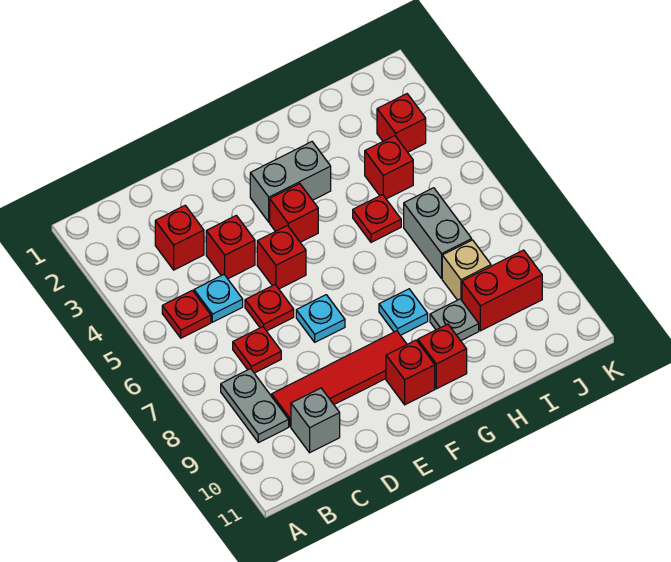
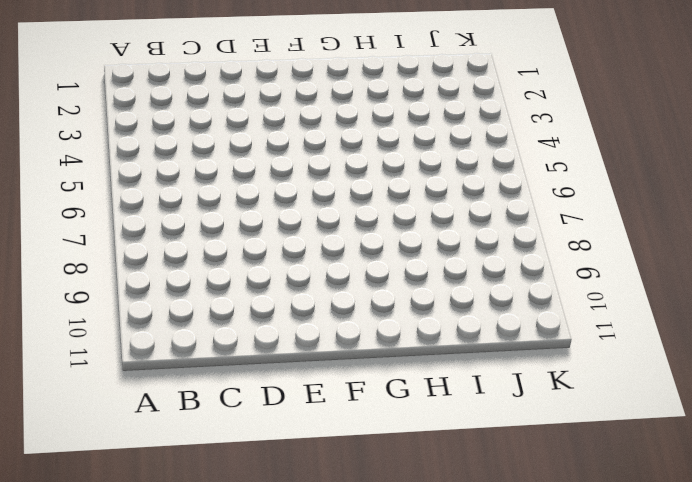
none -> red 1x1 plate [162,290,211,338]
none -> grey 1x2 plate [221,369,289,443]
none -> red 1x1 brick [155,205,204,270]

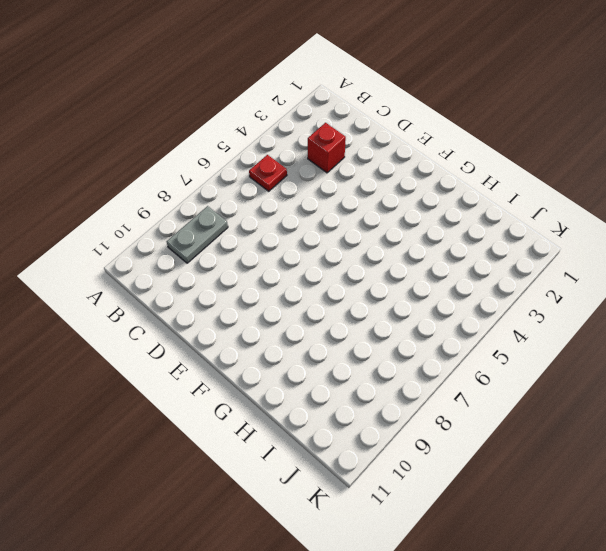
none -> cyan 1x1 plate [194,275,243,322]
none -> red 1x1 plate [233,327,281,373]
none -> red 1x4 tile [272,331,407,427]

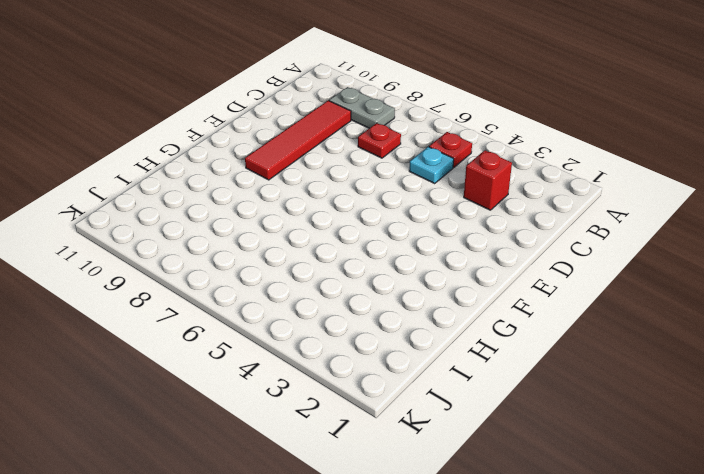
none -> grey 1x1 brick [291,388,340,453]
none -> red 1x1 brick [206,215,255,279]
none -> red 1x1 plate [245,285,294,331]

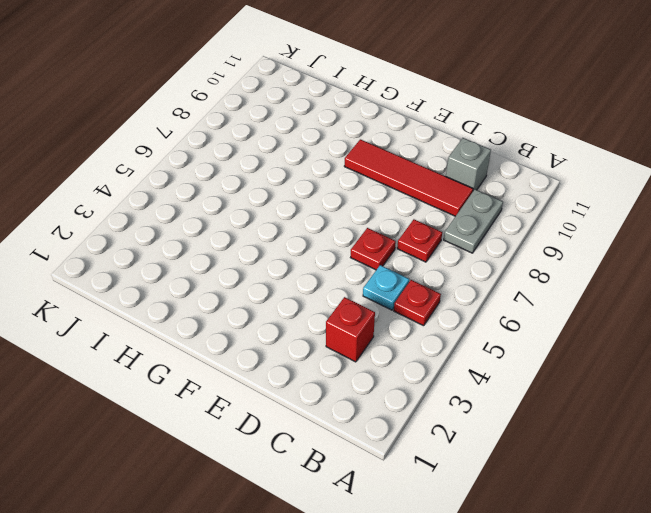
none -> red 1x1 brick [206,215,255,279]
none -> red 1x1 brick [257,226,306,289]
none -> cyan 1x1 plate [296,295,345,342]

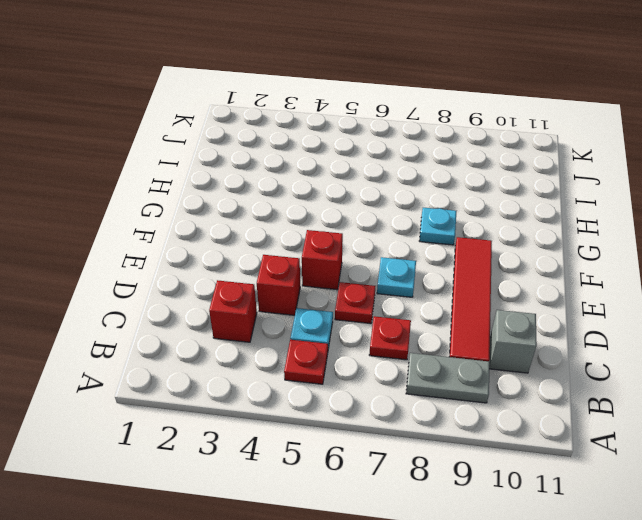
none -> grey 1x2 brick [250,142,331,222]
none -> red 1x1 brick [270,184,318,242]
none -> red 1x1 brick [386,340,435,405]

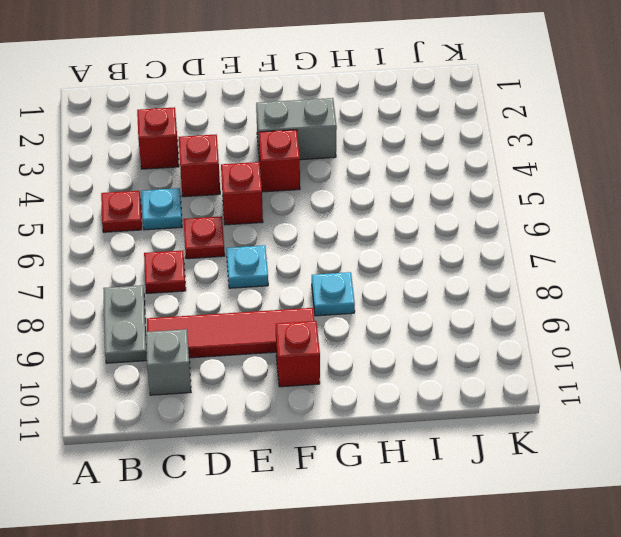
none -> red 1x1 brick [418,324,467,389]
none -> red 1x1 plate [353,195,401,242]
none -> grey 1x1 plate [430,299,479,341]

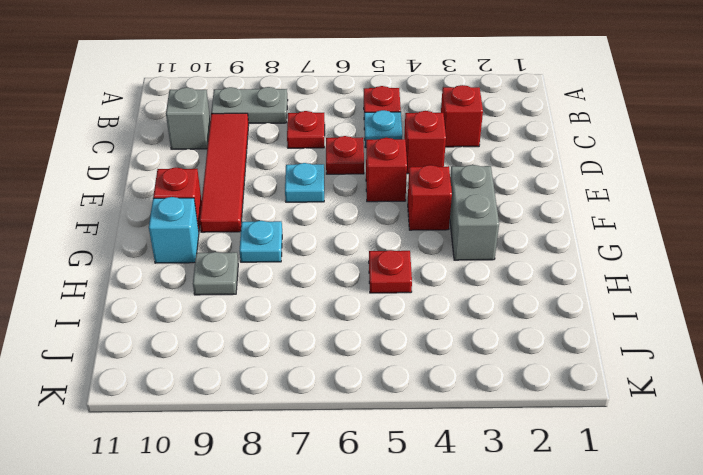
cyan 1x1 brick [149,197,199,263] -> red 1x1 brick [418,324,467,389]
none -> red 1x1 brick [365,136,413,199]
none -> grey 1x2 brick [404,188,472,278]
none -> tan 1x1 brick [442,240,491,300]

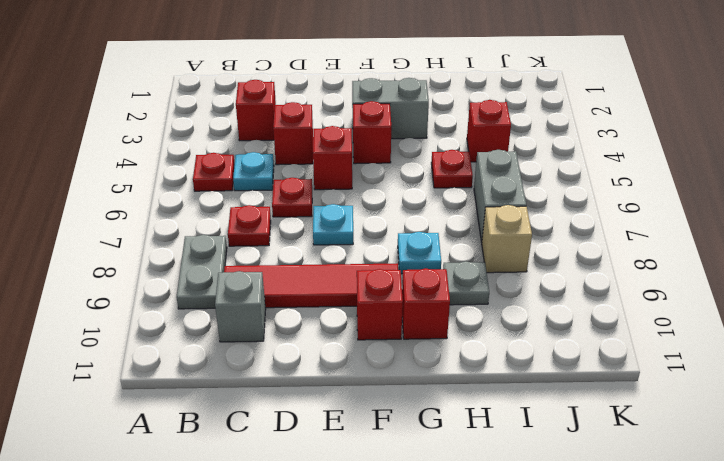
none -> red 1x2 brick [462,250,542,331]
none -> red 1x1 brick [377,94,426,152]

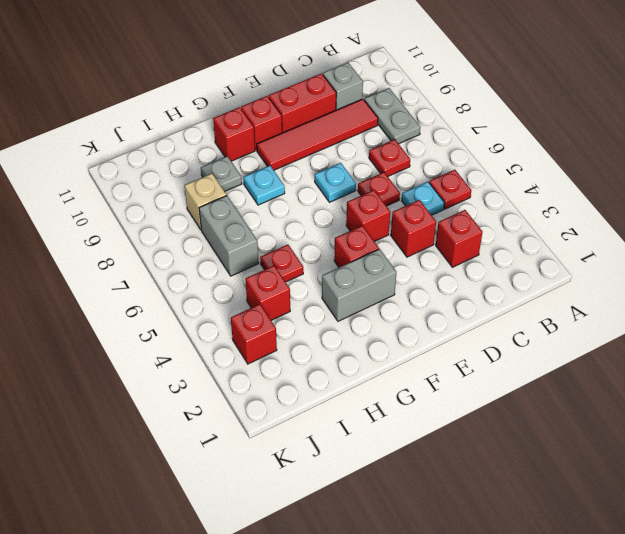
red 1x2 brick [269,73,336,133] -> red 1x2 brick moved to [462,250,542,331]

